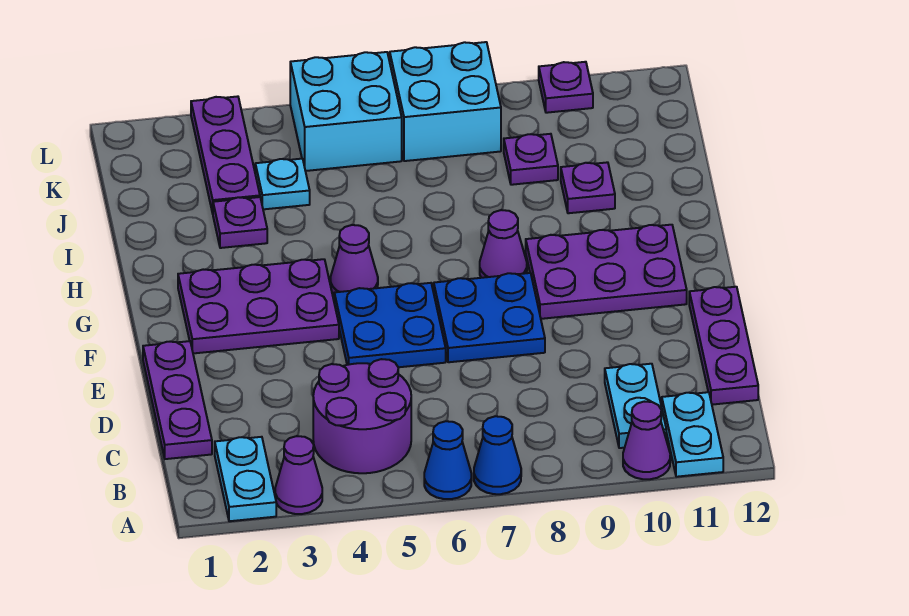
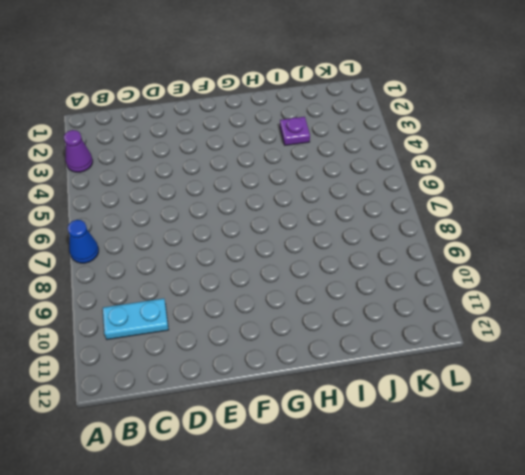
none -> cyan 1x2 plate [215,437,276,521]
none -> blue 1x1 cone [424,421,472,499]
none -> purple 1x1 cone [623,402,670,479]

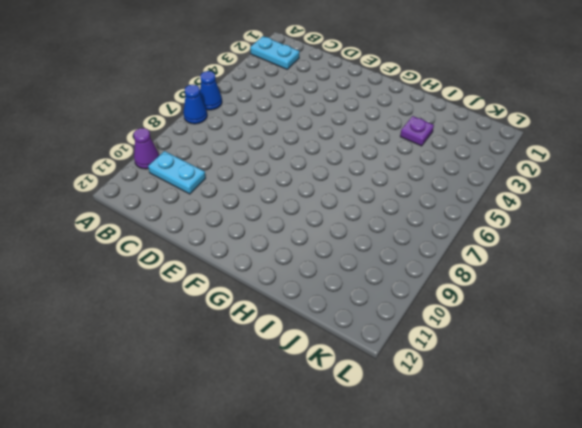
none -> purple 1x1 cone [275,436,322,514]
none -> cyan 1x2 plate [662,392,723,477]
none -> purple 2x2 round brick [313,359,411,473]

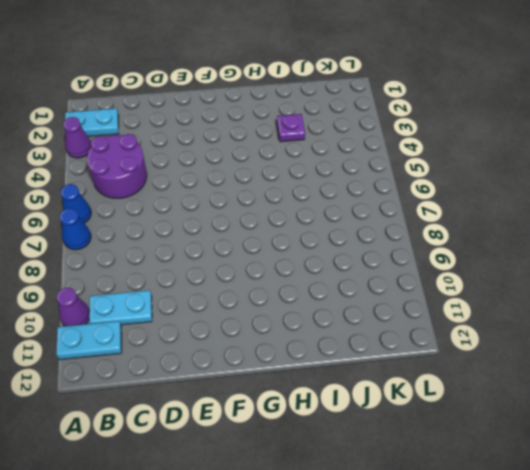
none -> purple 1x3 plate [143,341,212,459]
none -> purple 1x3 plate [689,287,758,405]
none -> blue 2x2 plate [334,283,446,367]

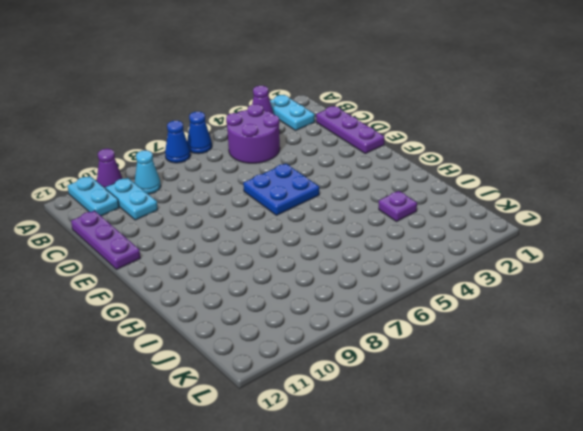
cyan 1x1 cone [134,150,161,194] -> none
none -> blue 2x2 plate [434,273,545,362]
none -> purple 2x3 plate [178,259,339,353]
none -> purple 2x3 plate [526,225,687,319]

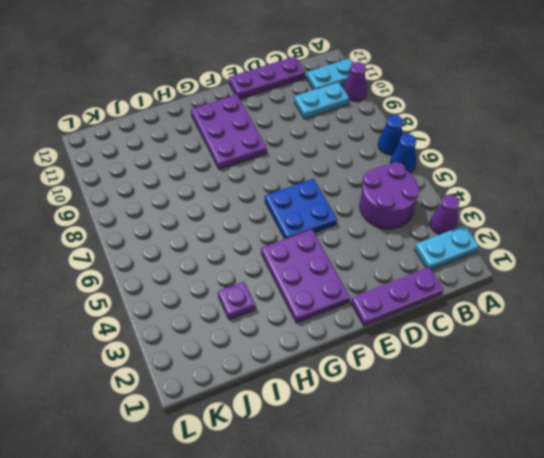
none -> blue 2x2 plate [434,273,545,362]
none -> purple 1x1 cone [331,225,378,295]
none -> purple 1x1 cone [480,210,527,278]

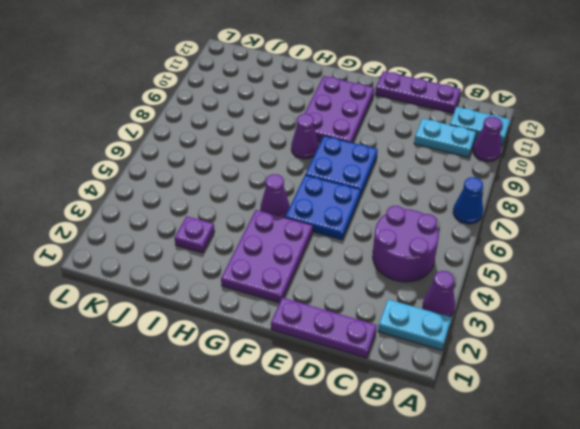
none -> blue 1x1 cone [424,421,472,499]
none -> purple 1x1 plate [561,162,615,213]
none -> purple 1x3 plate [191,96,260,213]

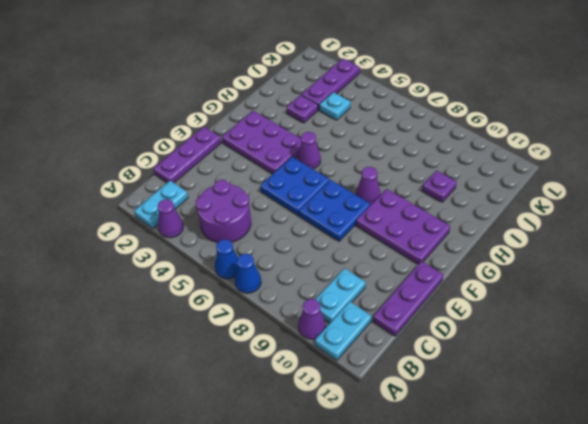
none -> purple 1x1 plate [504,134,558,185]
none -> cyan 2x2 brick [290,52,402,171]
none -> cyan 2x2 brick [390,42,501,161]

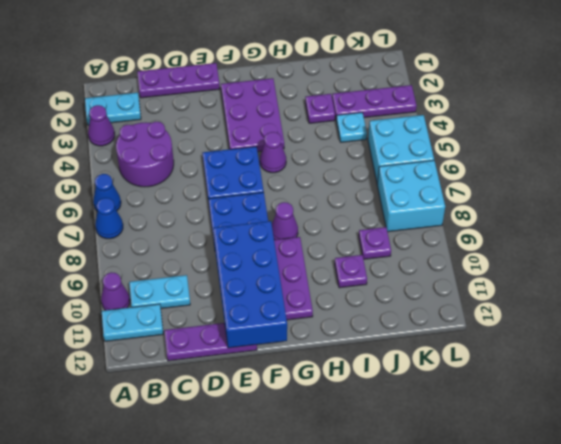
blue 2x4 brick [213,221,287,348] -> none
none -> purple 1x1 plate [539,62,593,113]

